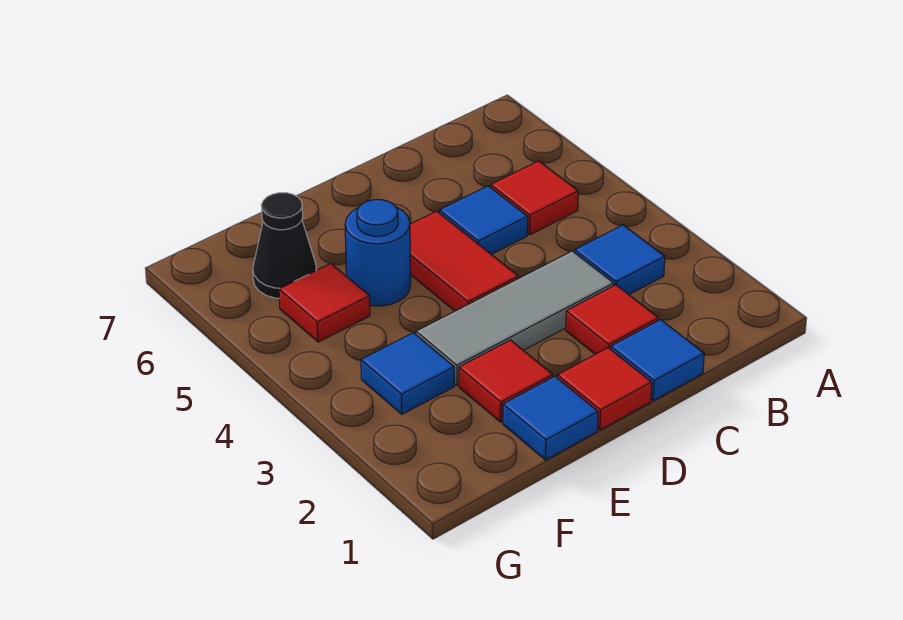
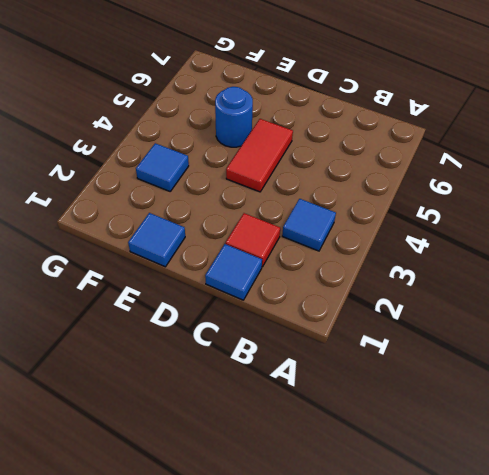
none -> red 1x1 tile [491,161,578,235]
none -> grey 1x3 tile [416,251,614,385]
none -> blue 1x1 tile [439,186,528,254]

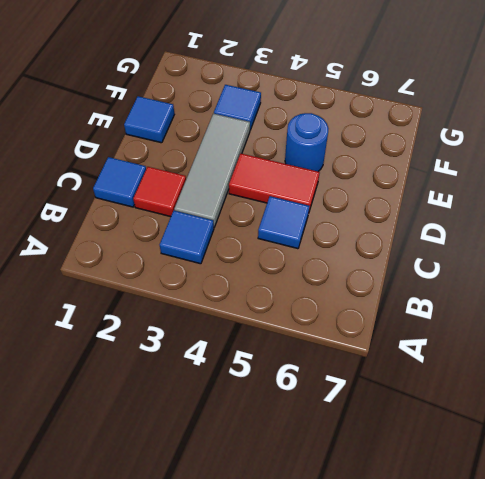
none -> red 1x1 tile [491,161,578,235]
none -> red 1x1 tile [557,348,652,430]
none -> red 1x1 tile [459,340,553,422]

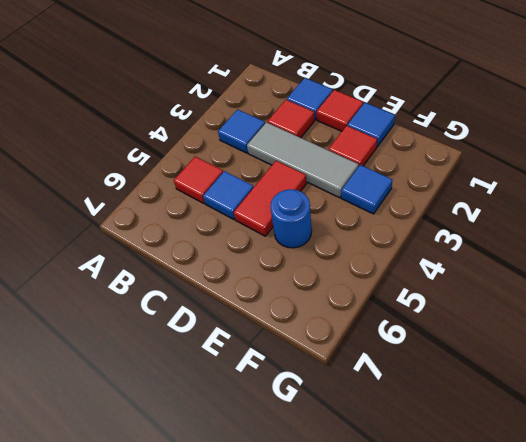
none -> red 1x1 tile [279,264,370,342]
none -> black 1x1 cone [253,193,317,298]

